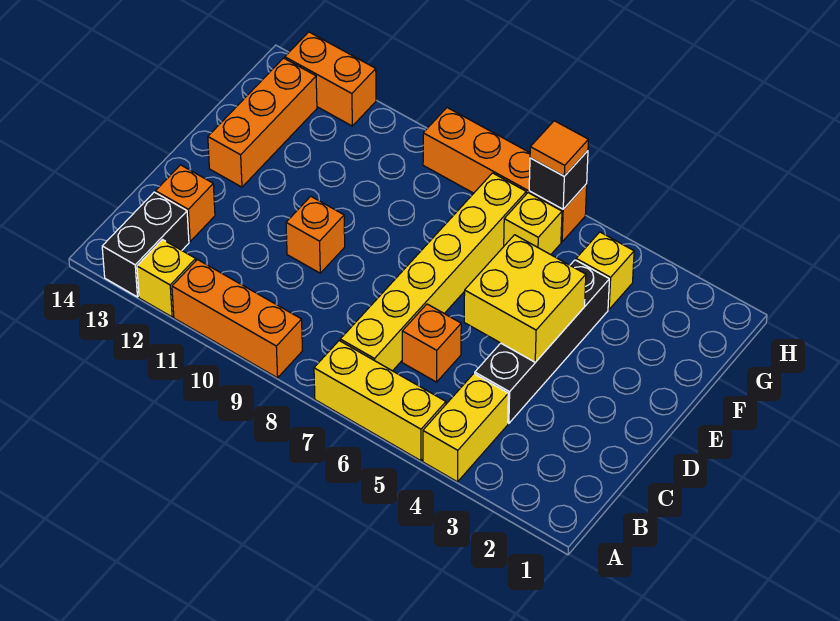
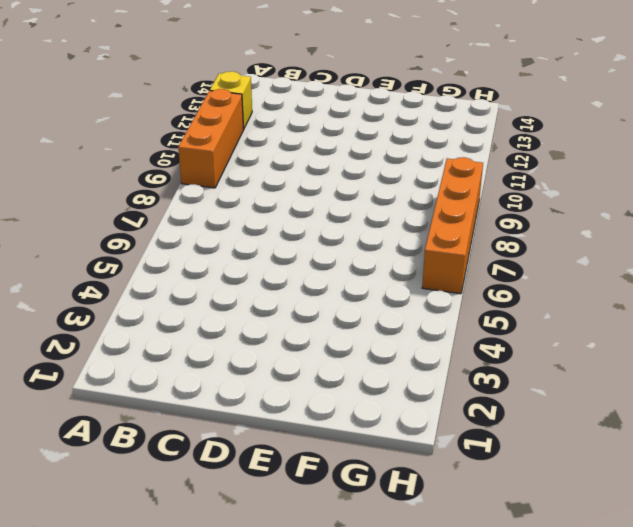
none -> yellow 1x2 brick [423,374,508,482]
none -> yellow 1x3 brick [314,341,446,461]
none -> black 1x2 brick [102,192,189,297]

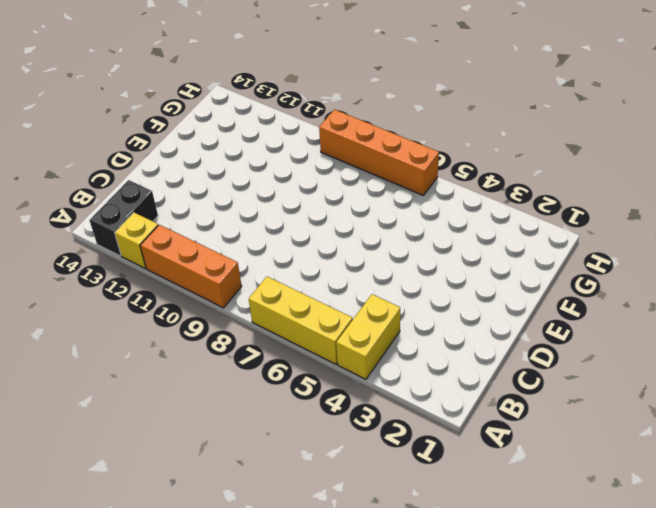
none -> yellow 1x6 brick [340,173,526,371]
none -> black 1x4 brick [475,260,609,423]
none -> orange 1x1 brick [402,304,461,382]

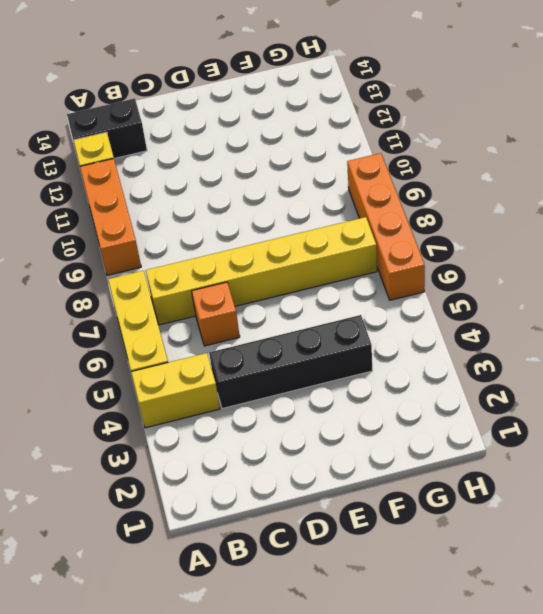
none -> orange 1x1 brick [155,165,215,241]
none -> orange 1x1 brick [286,196,345,273]
none -> orange 1x3 brick [208,58,317,187]

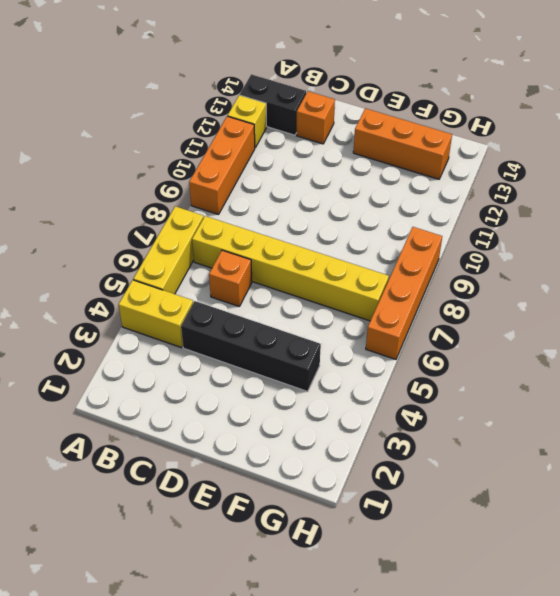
none -> orange 1x1 brick [286,196,345,273]
none -> yellow 1x1 brick [576,232,634,309]
none -> yellow 1x1 brick [504,193,562,255]

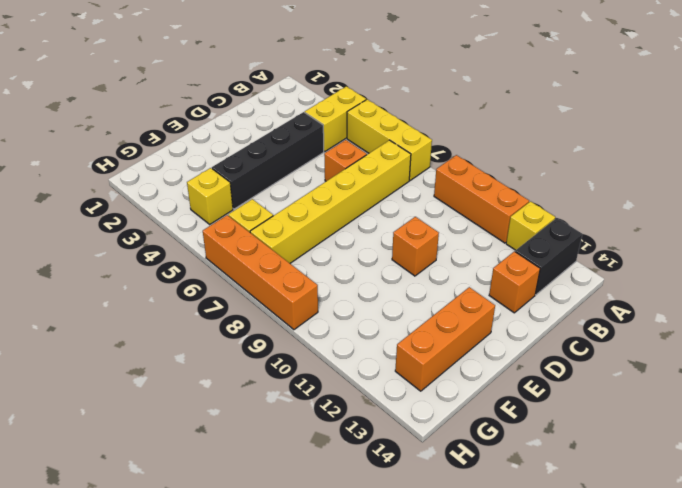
none -> orange 1x2 brick [285,32,376,126]
none -> yellow 2x2 brick [464,235,586,362]
none -> black 1x1 brick [529,151,588,209]

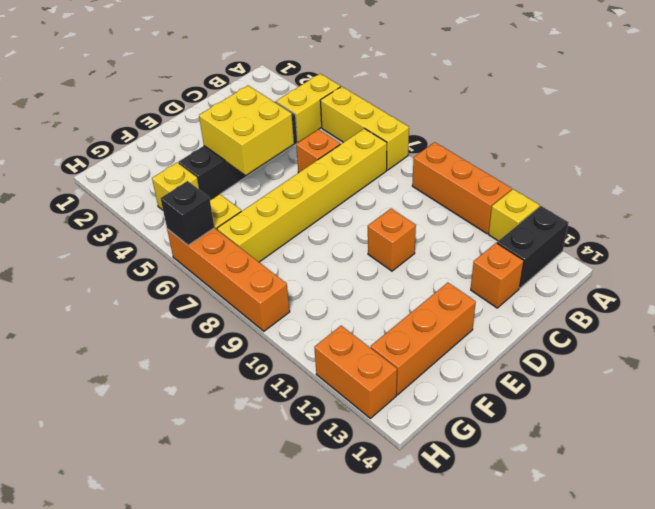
none -> orange 1x1 tile [530,121,588,176]

